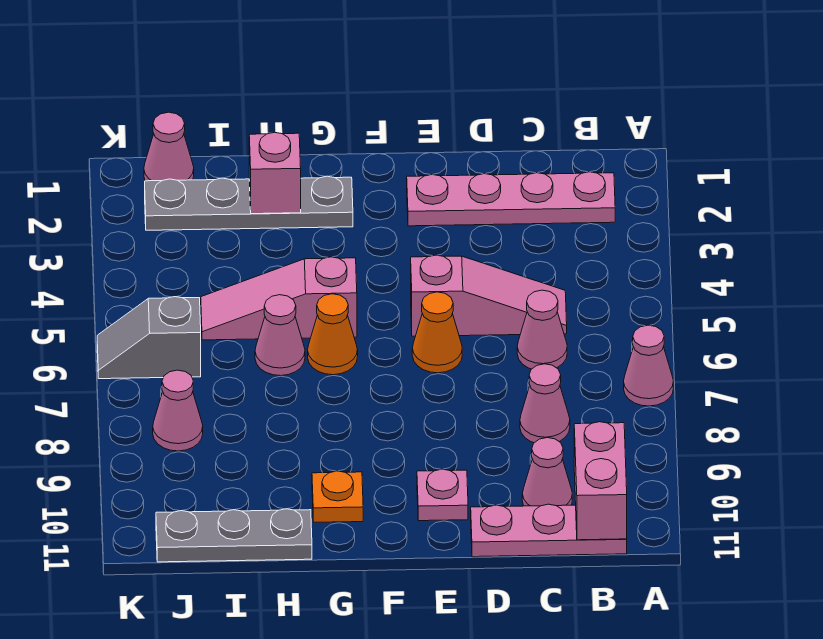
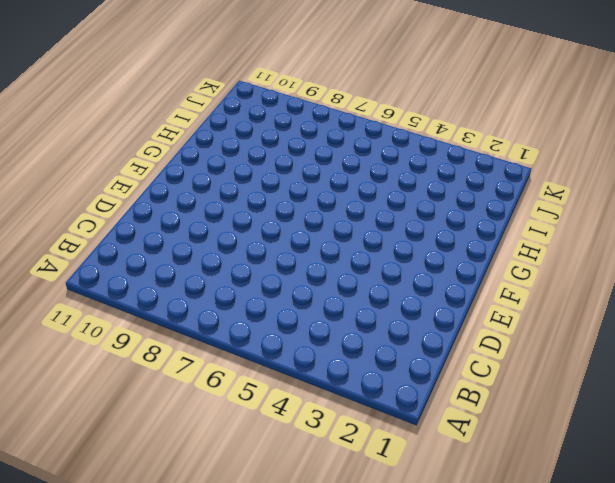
none -> pink 1x1 cone [624,325,673,406]
none -> pink 1x4 plate [407,172,615,226]
none -> pink 1x3 plate [471,504,627,557]

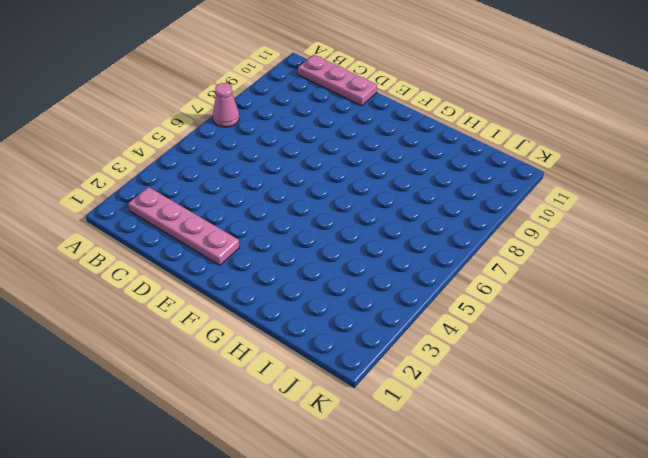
none -> pink 1x3 slope [411,255,567,336]
none -> pink 1x1 cone [517,290,567,369]
none -> pink 1x1 cone [520,364,570,443]

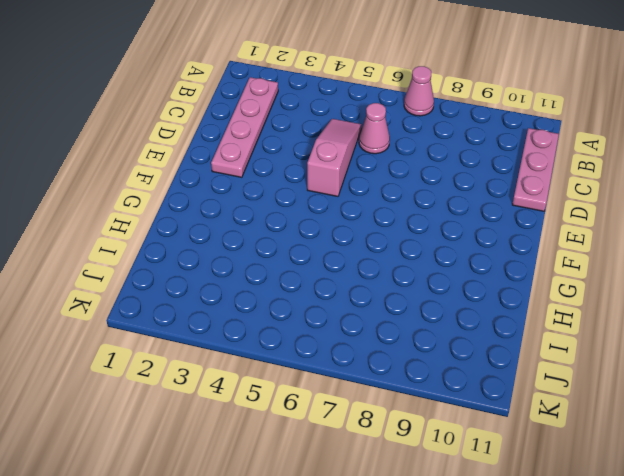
none -> pink 1x1 cone [520,364,570,443]
none -> pink 1x1 cone [522,438,572,506]
none -> orange 1x1 cone [412,292,462,373]

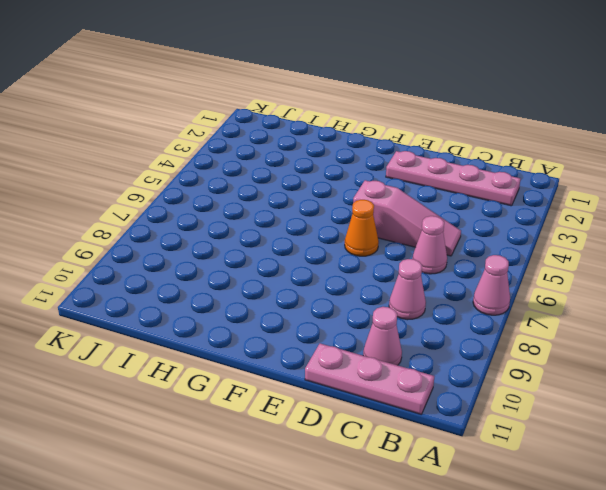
none -> pink 1x1 plate [417,469,468,521]
none -> grey 1x4 plate [145,176,353,230]
none -> pink 1x3 slope [201,257,357,340]

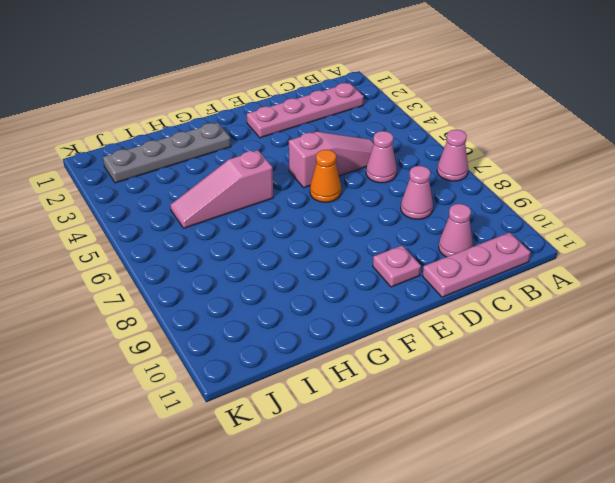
none -> orange 1x1 cone [308,294,358,375]
none -> orange 1x1 plate [312,471,363,522]
none -> pink 1x1 cone [255,295,305,376]

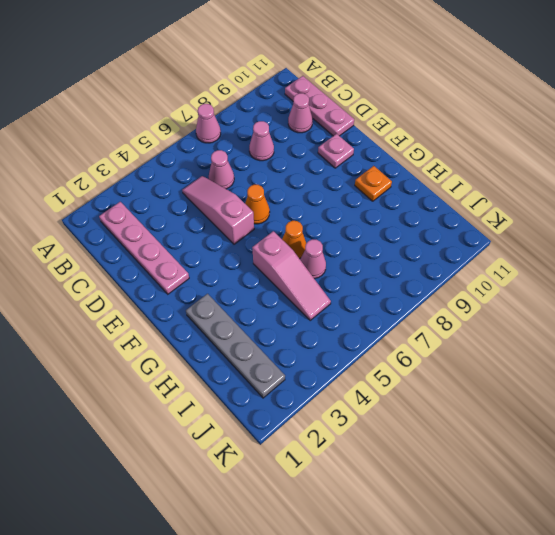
none -> grey 1x3 plate [156,509,312,562]
none -> pink 1x1 cone [144,112,194,181]
none -> grey 1x2 slope [97,297,201,379]

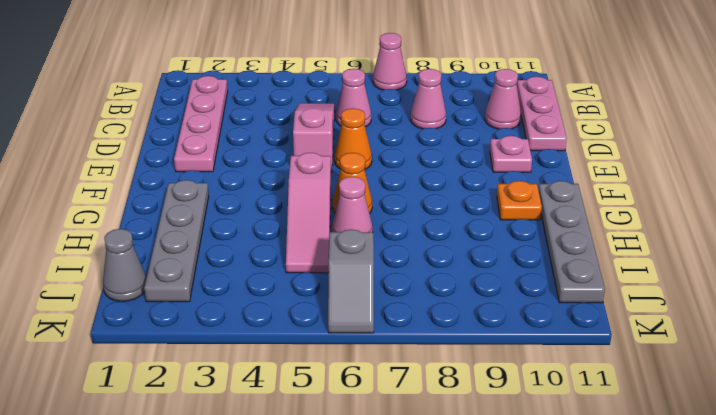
grey 1x4 plate [538,181,605,303] -> grey 1x3 plate [156,509,312,562]
grey 1x1 cone [103,229,146,301] -> pink 1x1 cone [144,112,194,181]
none -> pink 1x1 cone [153,370,203,451]
none -> pink 1x2 brick [574,422,627,540]
none -> pink 1x1 brick [249,132,301,214]

